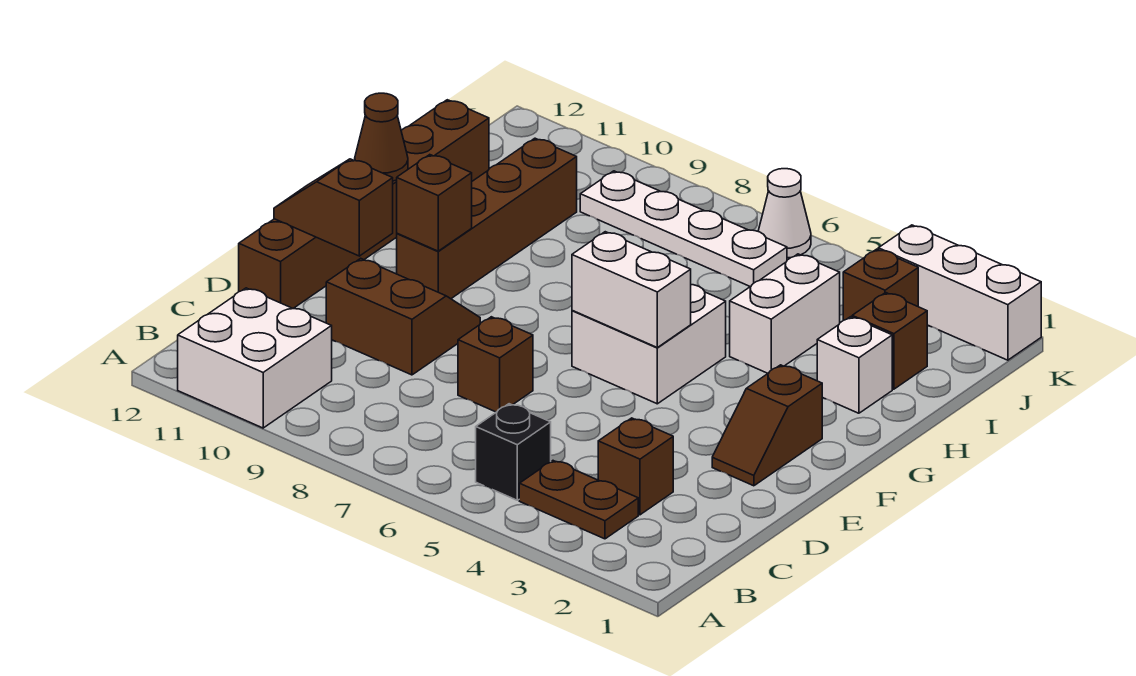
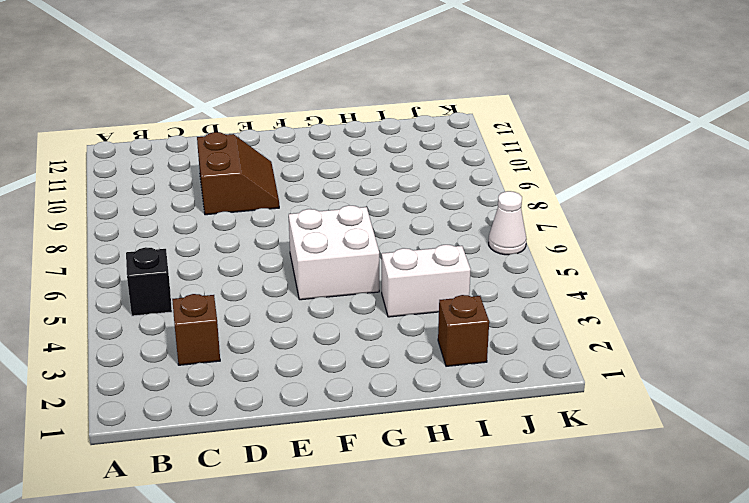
none -> white 2x2 brick [178,288,332,428]
none -> brown 1x2 plate [519,461,638,539]
none -> brown 1x1 brick [458,317,533,412]

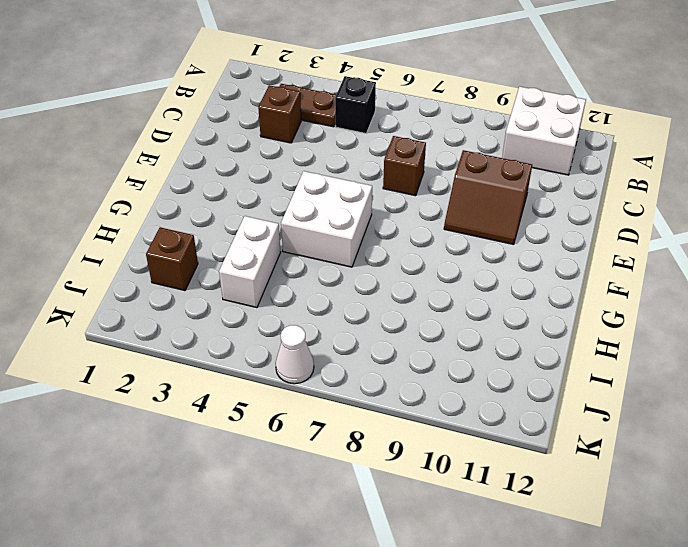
none -> brown 1x6 brick [239,100,489,308]
none -> brown 1x2 slope [712,365,822,486]
none -> brown 1x4 brick [397,138,577,299]

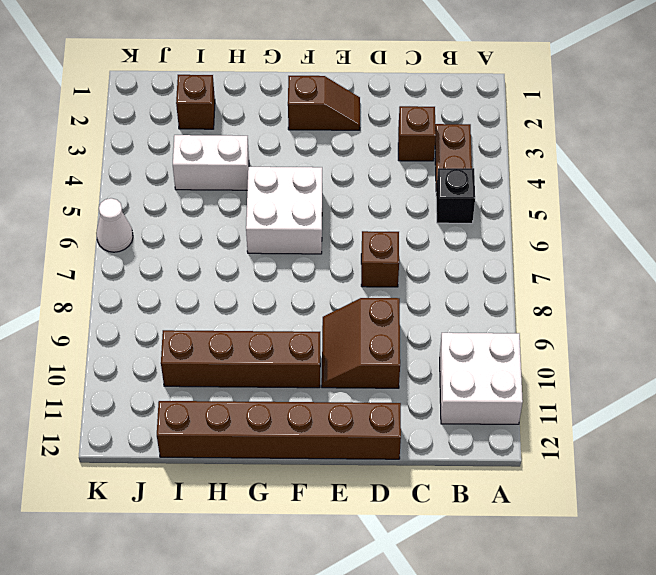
none -> white 1x1 brick [817,317,892,413]
none -> brown 1x1 brick [843,249,918,320]
none -> white 1x4 plate [580,171,787,287]

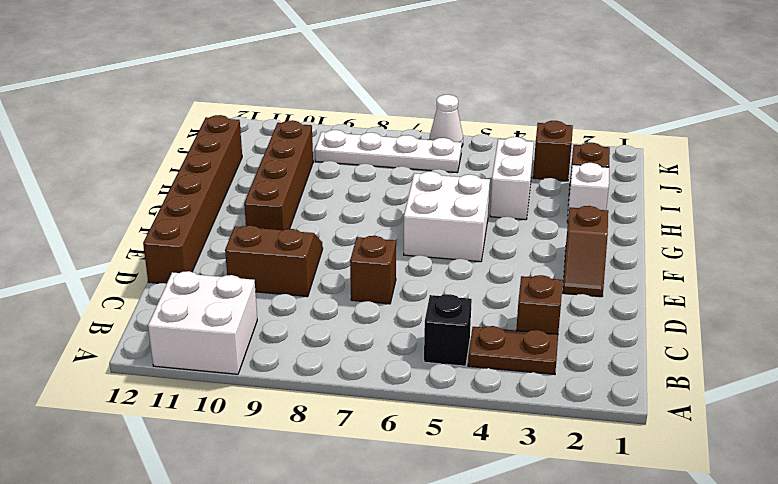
none -> white 1x3 brick [878,225,1041,360]
none -> brown 1x2 slope [274,159,393,256]
none -> white 1x2 brick [572,232,691,347]

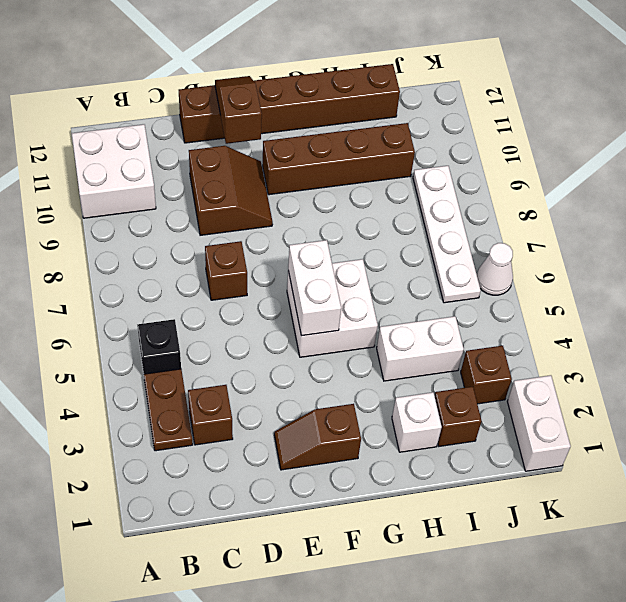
white 1x2 brick [507,375,571,471] -> white 1x3 brick [878,225,1041,360]
none -> brown 1x1 brick [397,155,472,251]
none -> brown 1x1 cone [355,93,408,181]

